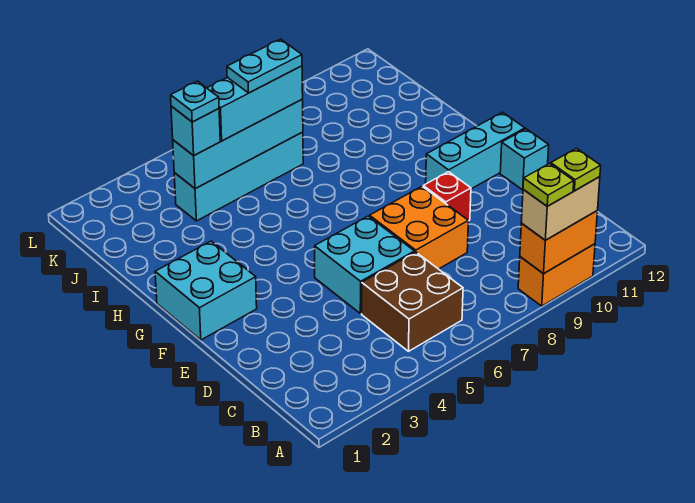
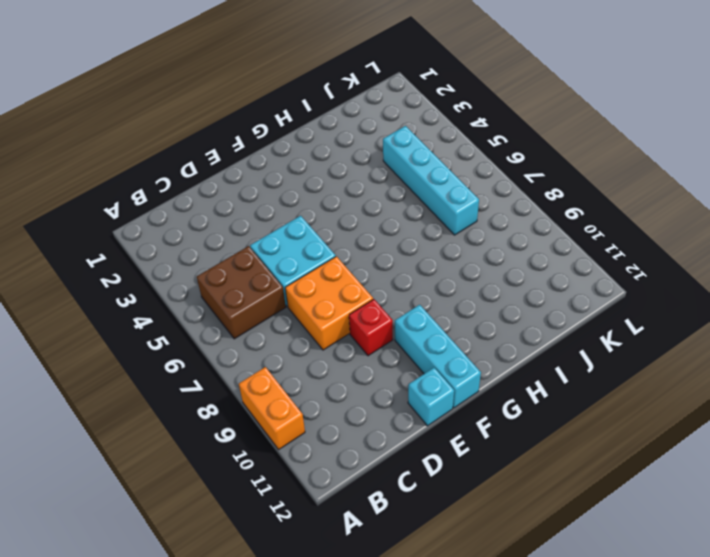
none -> cyan 2x2 brick [155,241,257,340]
none -> orange 1x2 brick [520,211,598,274]
none -> cyan 1x4 brick [173,99,303,189]

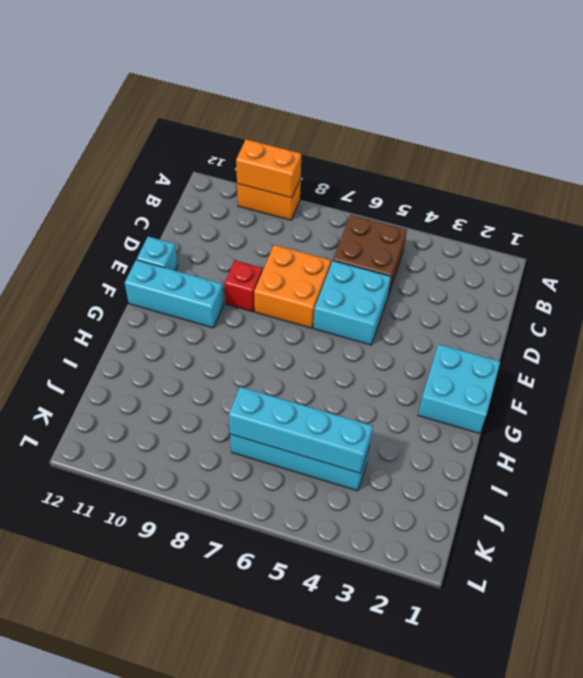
none -> tan 1x2 brick [521,177,600,240]
none -> cyan 1x1 brick [171,106,220,156]
none -> cyan 1x3 brick [207,66,303,141]

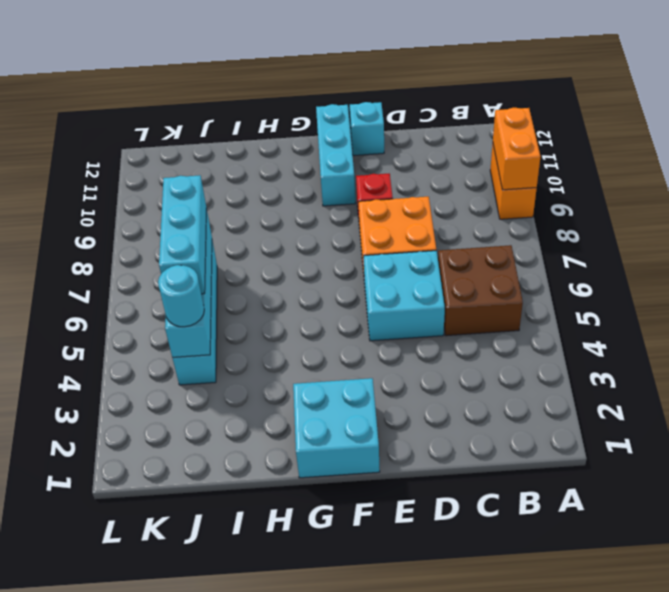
cyan 1x1 round brick [158,265,204,327] -> cyan 1x1 brick [171,106,220,156]
none -> tan 1x2 brick [521,177,600,240]
none -> lime 1x1 plate [523,164,574,206]
none -> lime 1x1 plate [551,148,601,191]

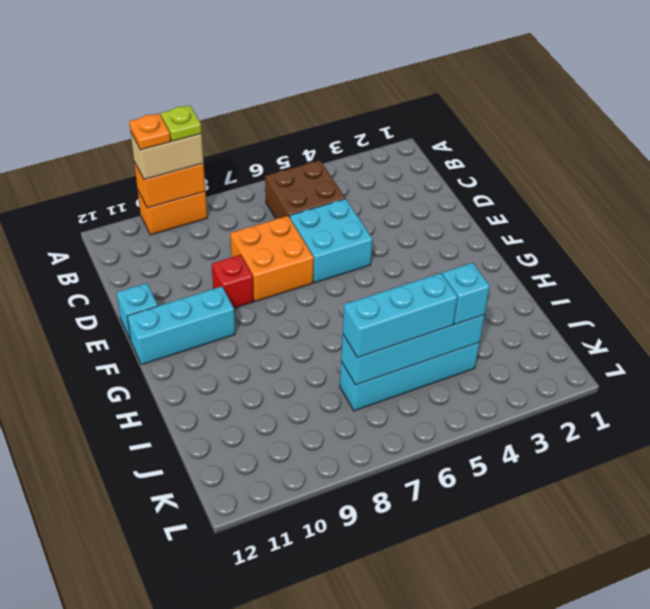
orange 1x1 plate [129,113,171,150] -> lime 1x1 plate [551,148,601,191]
none -> cyan 2x2 brick [155,241,257,340]
none -> cyan 1x1 plate [171,81,219,122]
none -> cyan 1x2 plate [227,39,302,93]

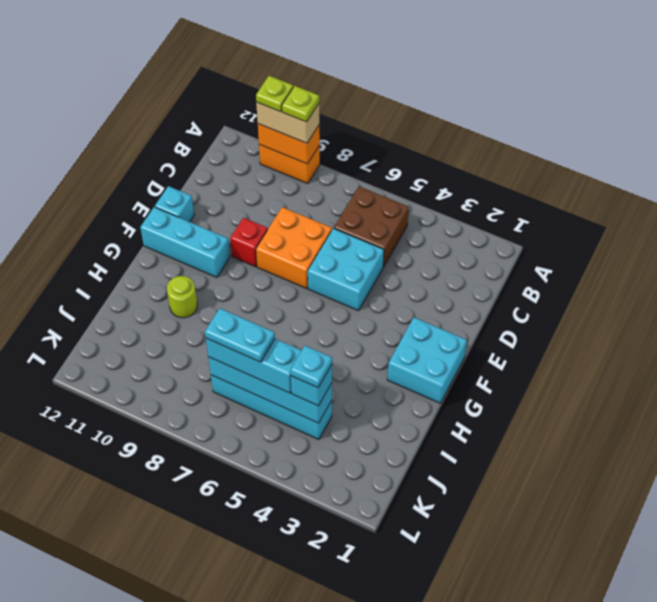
lime 1x1 round brick [167,276,197,318] -> none

